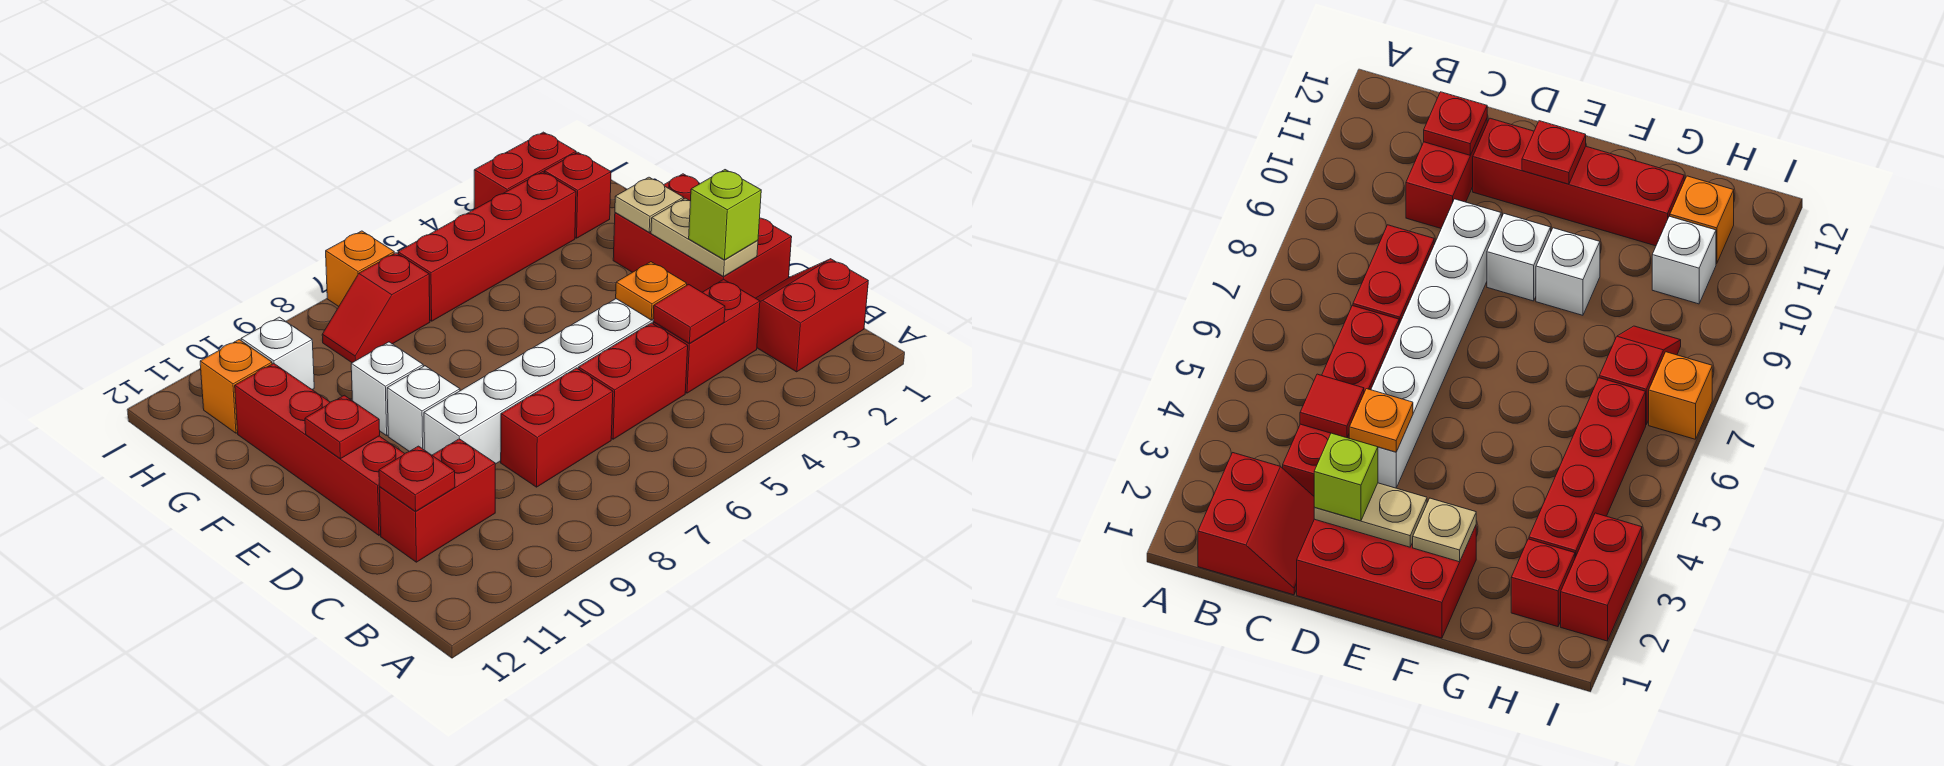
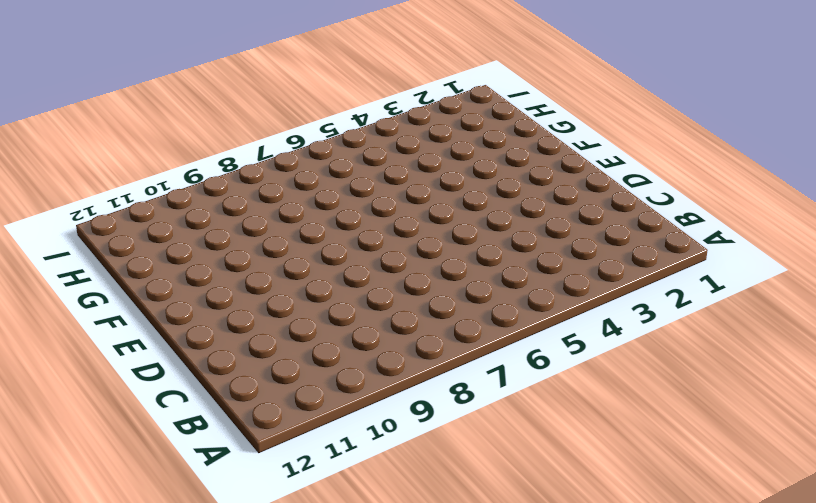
none -> red 2x2 slope [756,259,868,372]
none -> red 1x2 brick [653,279,760,393]
none -> red 1x2 brick [578,323,688,439]

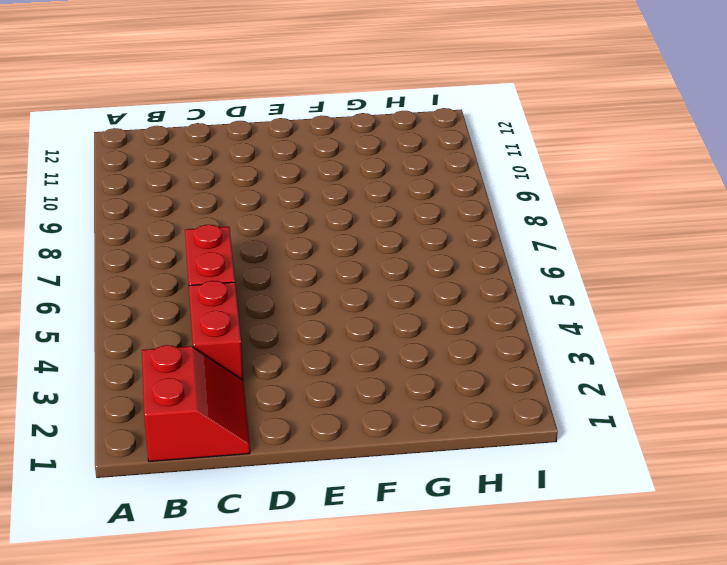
none -> red 1x2 brick [501,368,613,487]
none -> red 1x2 brick [379,439,495,562]
none -> red 2x3 brick [613,174,792,298]

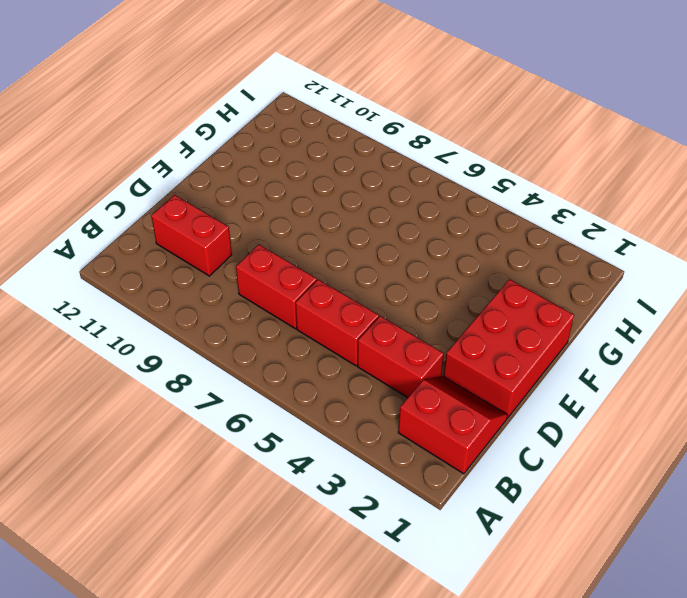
none -> white 1x6 brick [424,299,653,464]
none -> red 1x4 brick [235,363,405,535]
none -> white 1x1 brick [387,366,460,451]

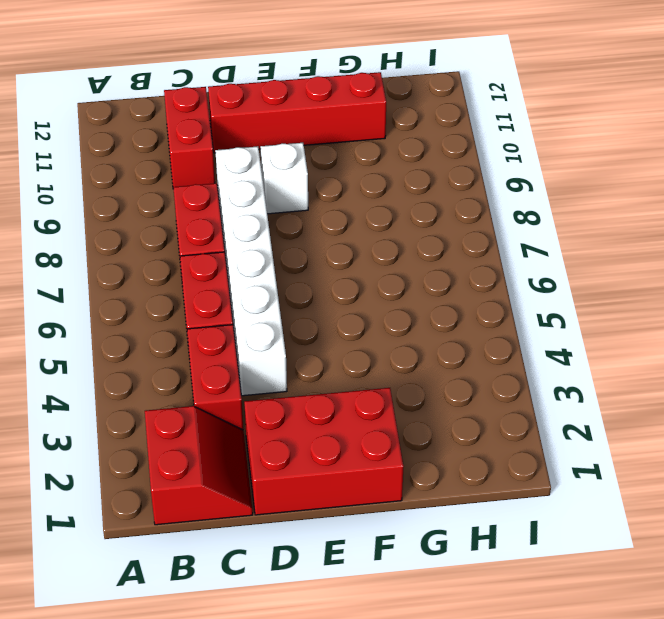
none -> white 1x1 brick [351,342,423,436]
none -> red 1x1 brick [544,152,611,238]
none -> red 1x4 brick [398,172,576,321]

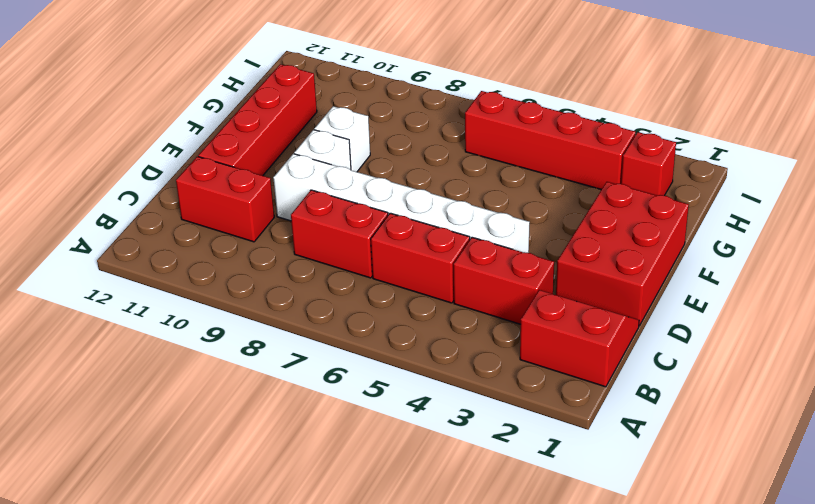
none -> red 1x2 slope [322,253,430,363]
none -> white 1x1 brick [241,317,314,390]
none -> orange 1x1 brick [200,340,272,433]

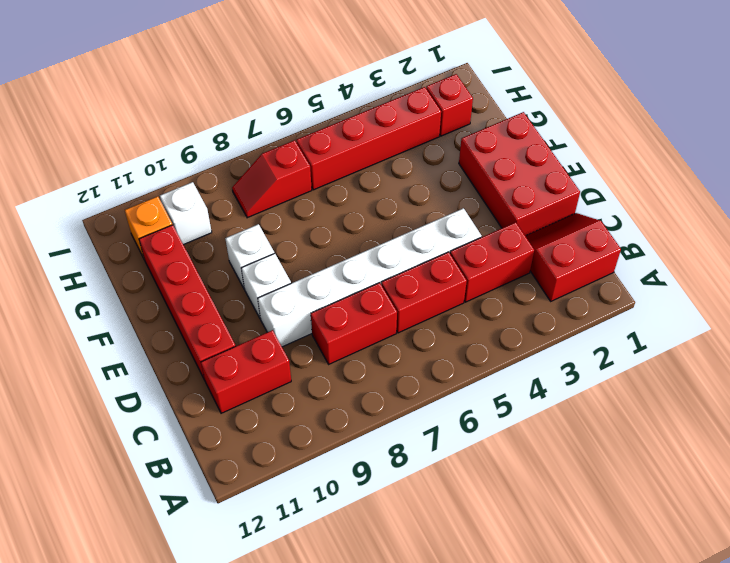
none -> red 1x2 brick [474,132,576,209]
none -> orange 1x1 brick [326,231,394,306]
none -> red 1x1 tile [653,284,725,344]

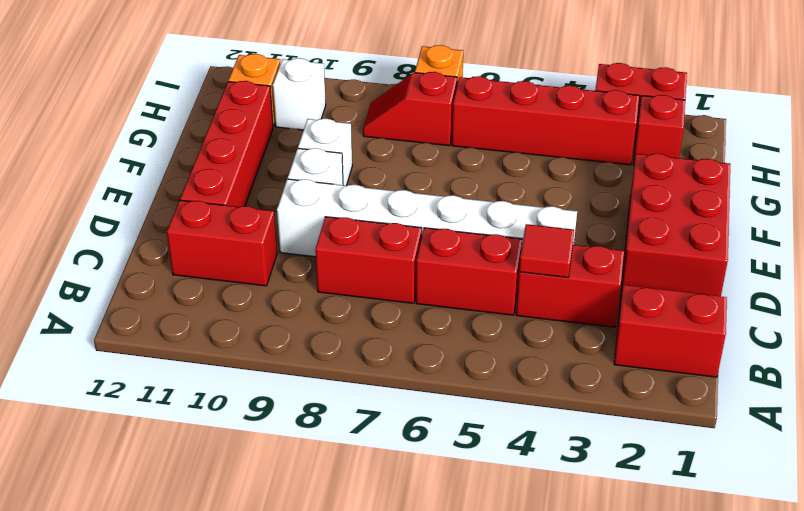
none -> red 1x1 plate [379,446,455,511]
none -> tan 1x2 plate [651,198,758,277]
none -> orange 1x1 plate [616,262,687,320]

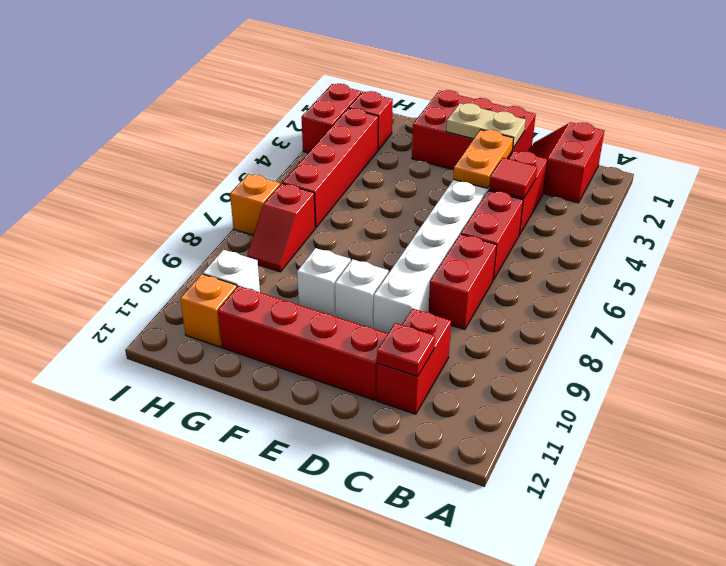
orange 1x2 plate [453,130,514,188] -> orange 1x1 plate [616,262,687,320]
none -> red 1x1 plate [305,395,380,459]
none -> tan 1x1 plate [615,177,684,232]
none -> lime 1x1 brick [689,170,761,260]

